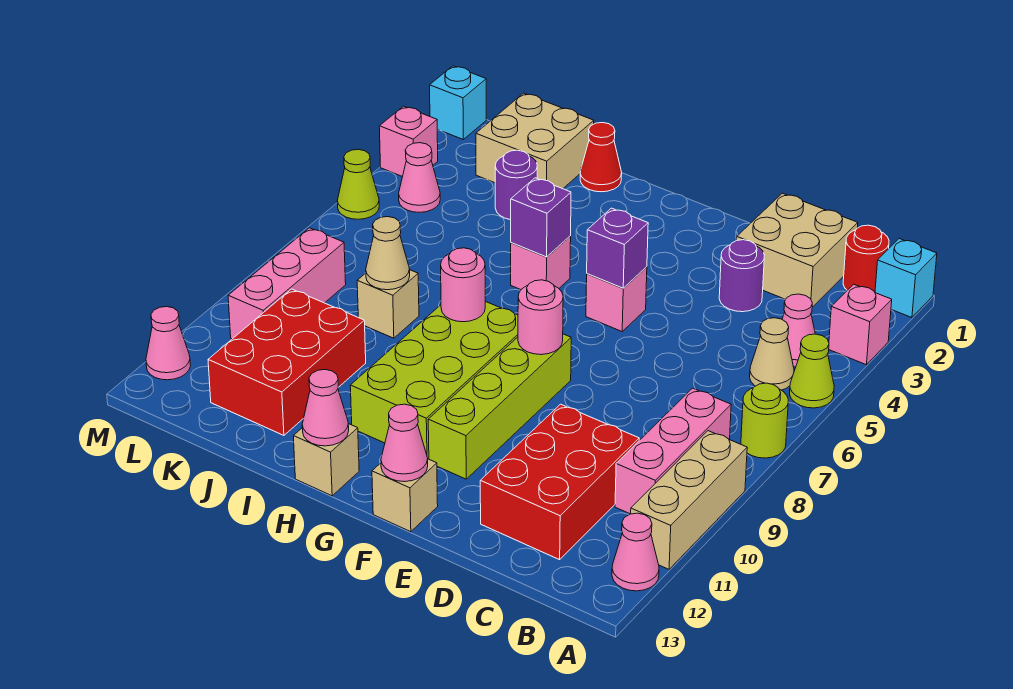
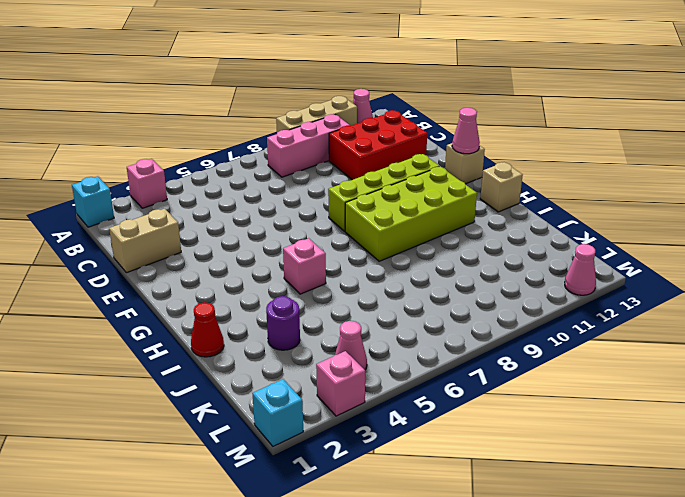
tan 1x2 brick [109,209,181,273] -> tan 2x2 brick [737,193,858,307]
none -> lime 1x1 cone [790,334,834,408]
none -> lime 1x1 round brick [741,383,788,458]
none -> red 1x1 round brick [843,225,889,292]
none -> pink 1x1 cone [782,294,815,367]

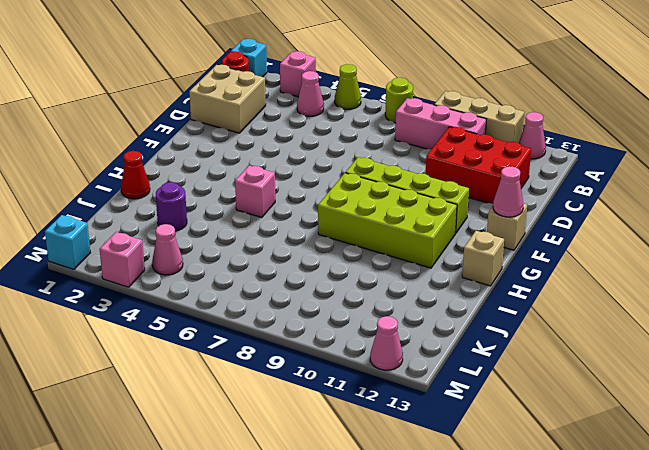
none -> tan 1x1 cone [750,318,794,390]
none -> purple 1x1 round brick [719,240,764,312]
none -> pink 1x1 brick [586,267,647,331]
none -> tan 2x2 brick [476,93,594,189]

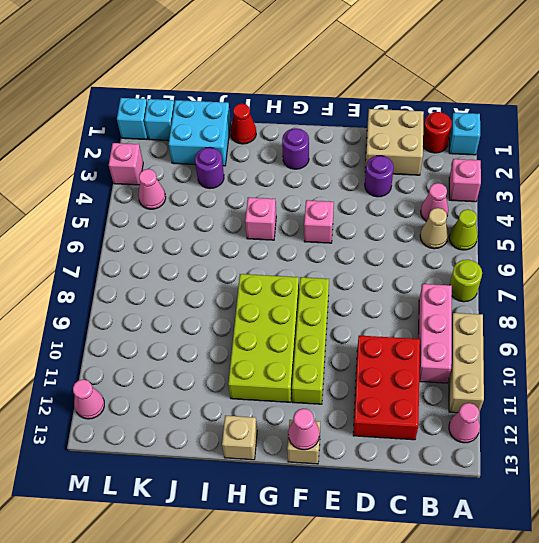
purple 1x1 round brick [282,128,309,169] -> none
cyan 2x2 brick [169,100,231,166] -> tan 2x2 brick [476,93,594,189]
cyan 1x1 brick [144,99,174,141] -> none
none -> tan 1x1 brick [357,270,419,338]
none -> red 2x3 brick [208,289,366,435]
none -> pink 1x3 brick [228,228,346,339]
none -> lime 1x1 cone [337,149,379,219]

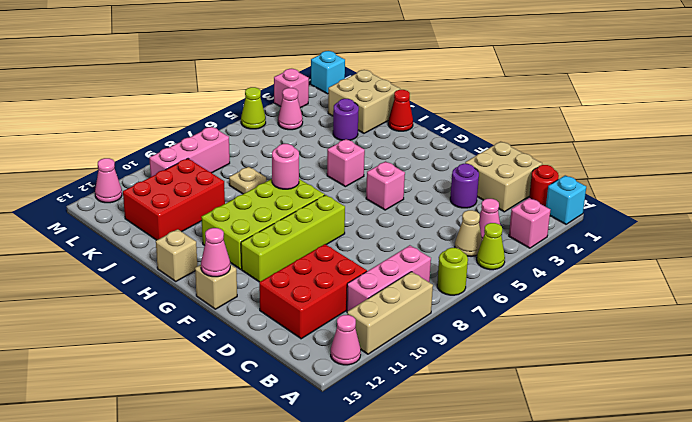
tan 1x1 plate [229,167,266,194] -> tan 1x1 brick [357,270,419,338]
none -> purple 1x1 brick [587,208,648,288]
none -> pink 1x1 round brick [518,280,563,355]
none -> purple 1x1 brick [511,178,571,257]
none -> pink 1x1 cone [302,370,349,446]

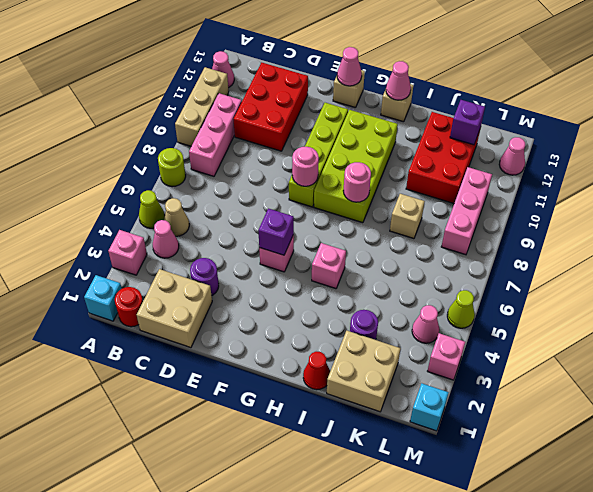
purple 1x1 brick [450,100,485,145] -> purple 1x1 brick moved to [511,178,571,257]
none -> tan 1x1 cone [366,217,410,290]

